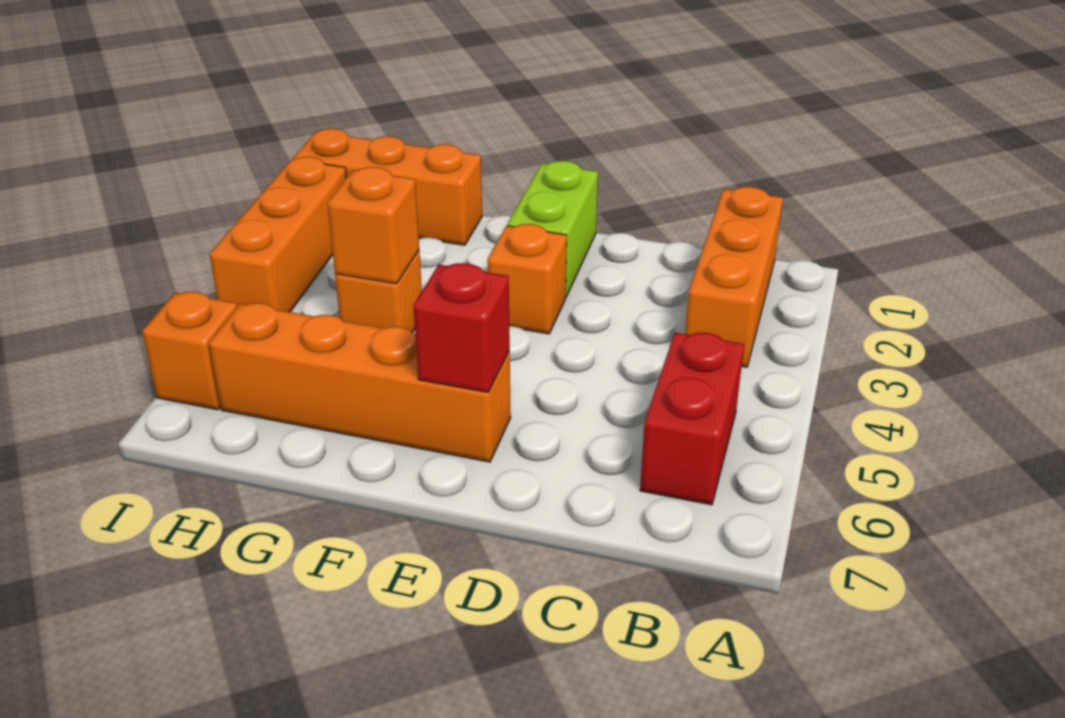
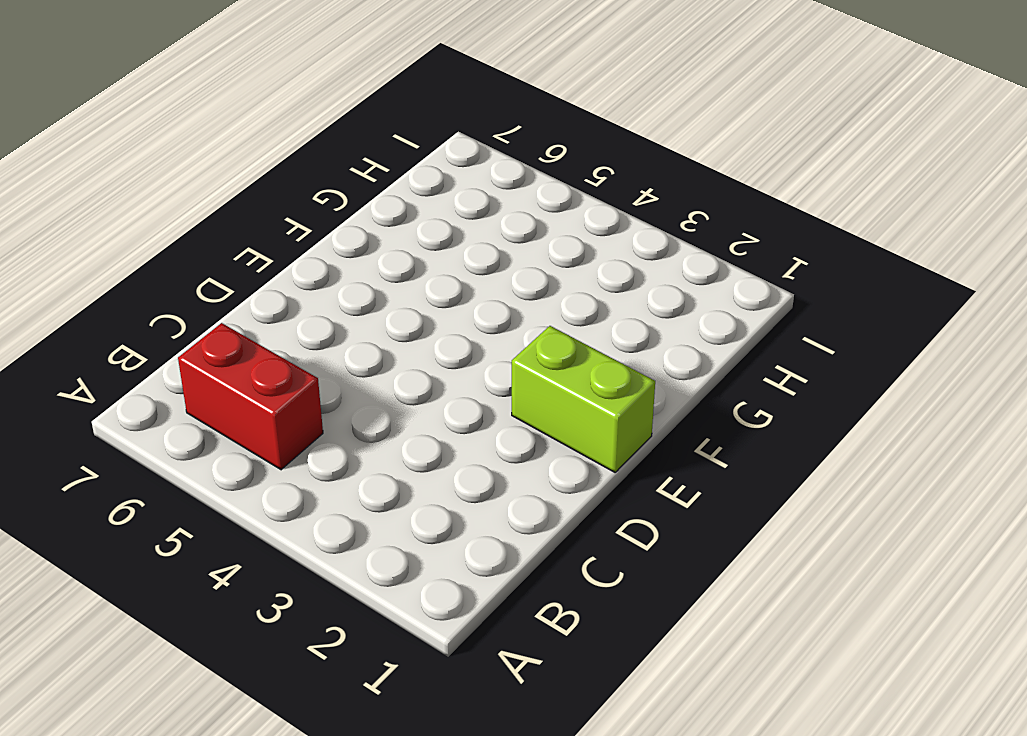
none -> orange 1x3 brick [685,187,783,367]
none -> orange 1x1 brick [488,224,567,334]

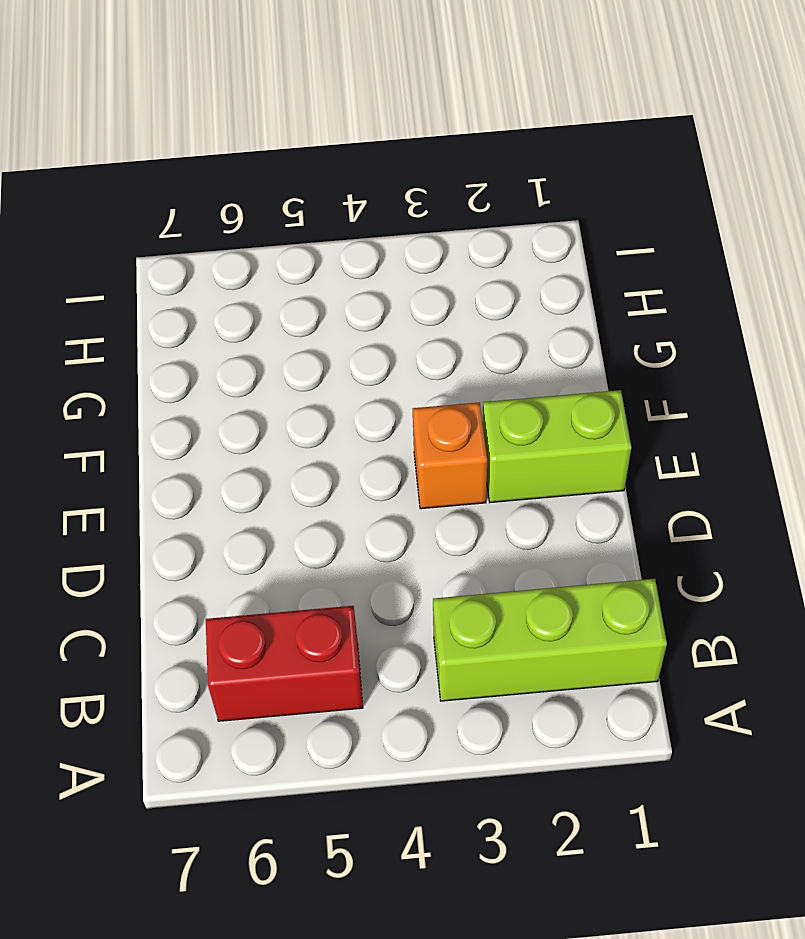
lime 1x3 brick [433,579,667,701] -> orange 1x3 brick [685,187,783,367]
none -> orange 1x4 brick [209,303,511,462]
none -> orange 1x3 brick [293,129,482,245]

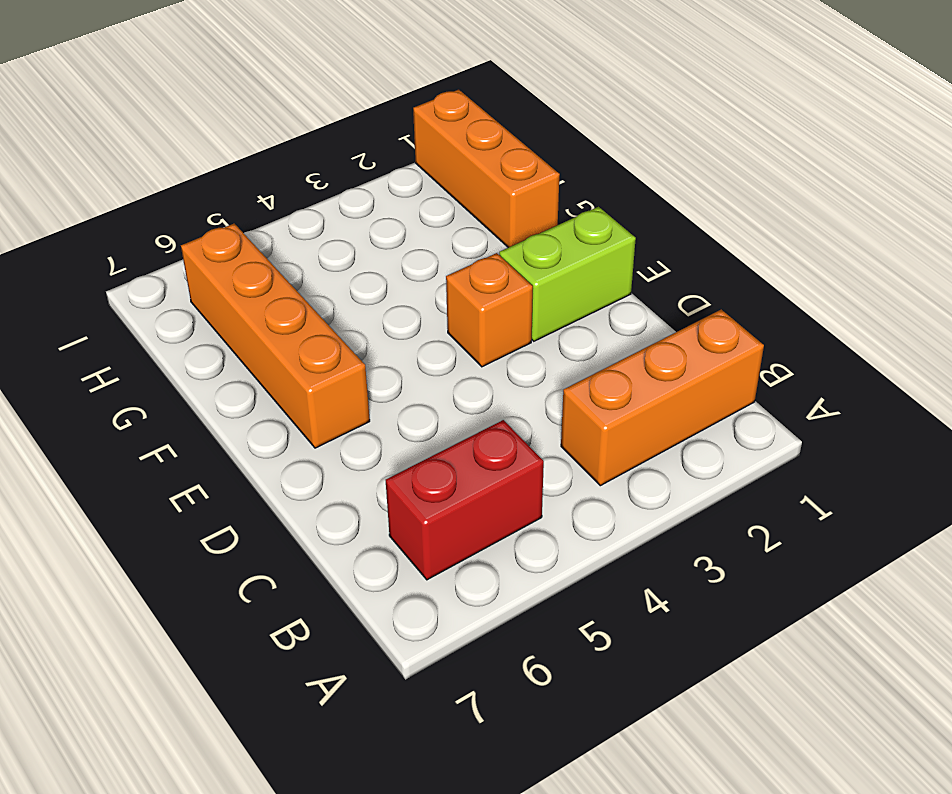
none -> orange 1x1 brick [335,250,422,333]
none -> orange 1x3 brick [210,157,346,312]

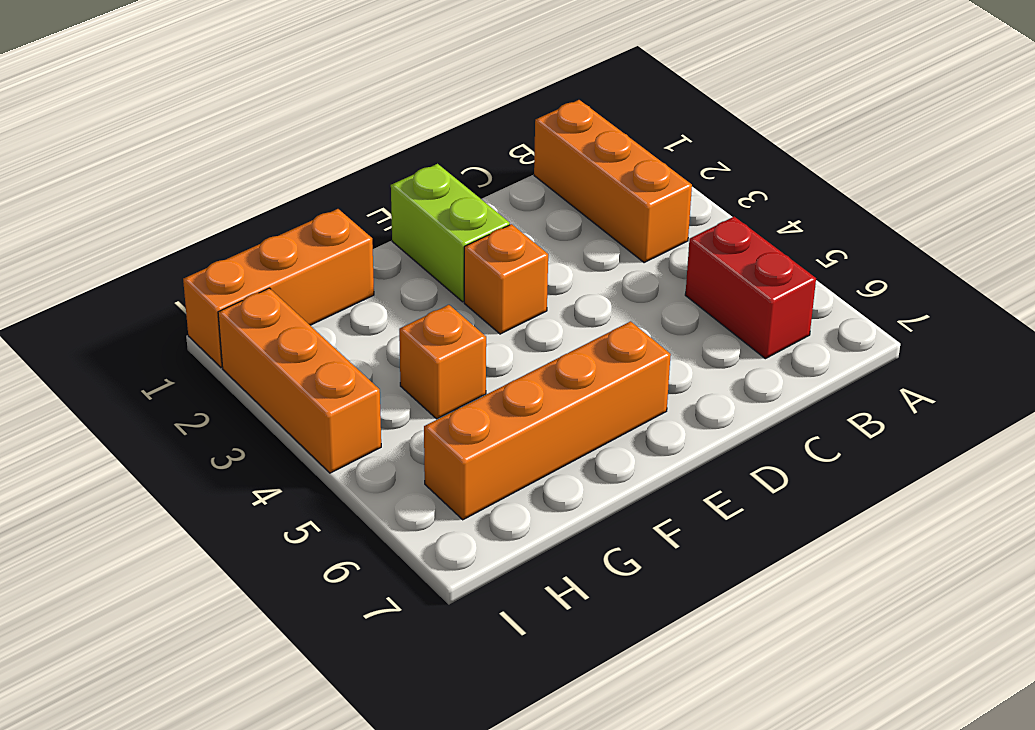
none -> orange 1x1 brick [142,292,237,410]
none -> red 1x1 brick [413,263,510,392]

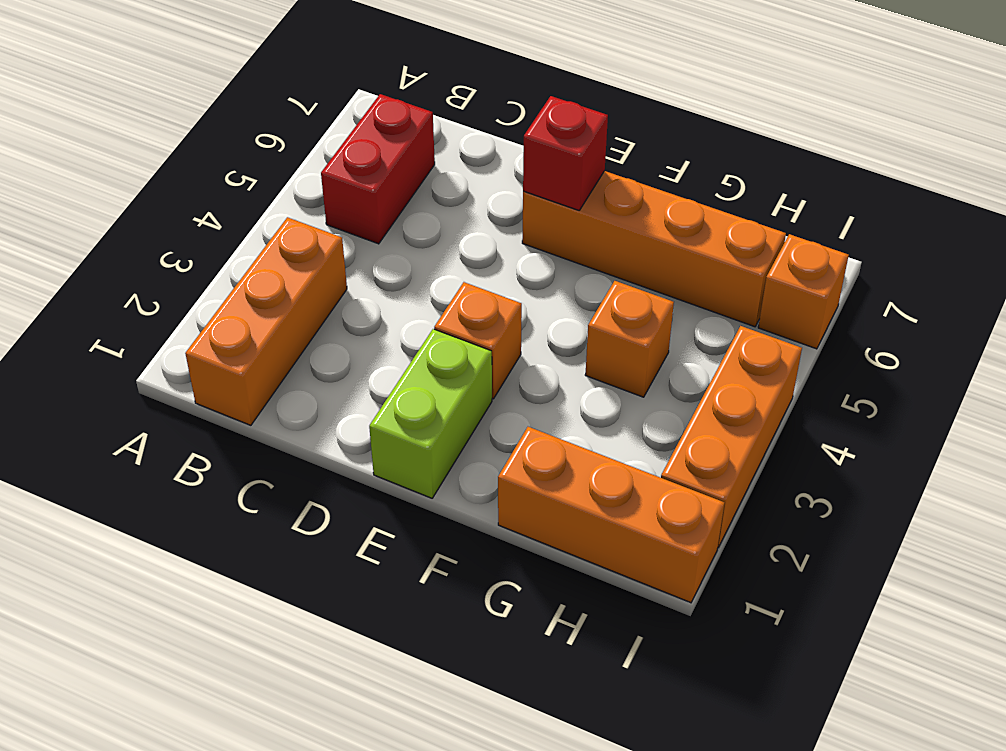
none -> orange 1x1 brick [327,167,419,284]

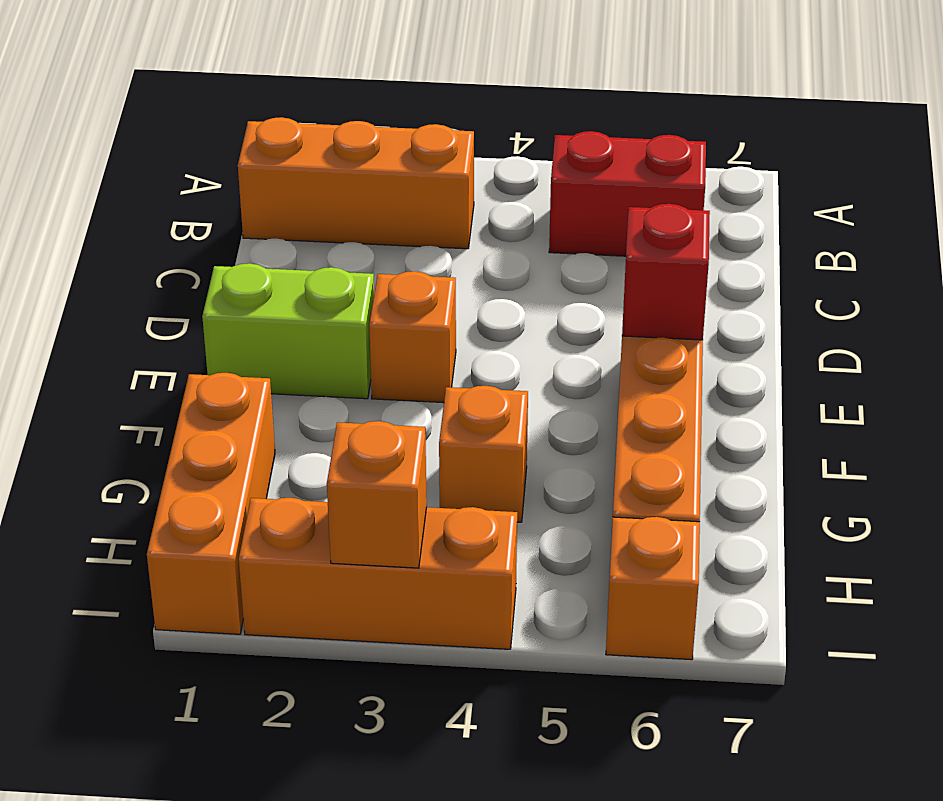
orange 1x1 brick [327,421,427,568] -> orange 1x1 brick moved to [327,167,419,284]

